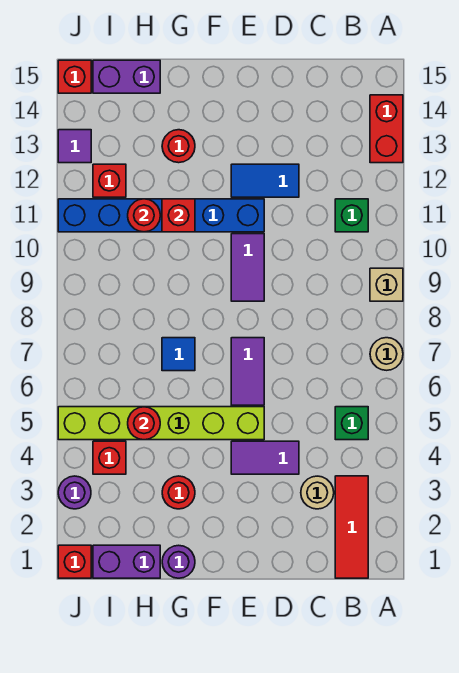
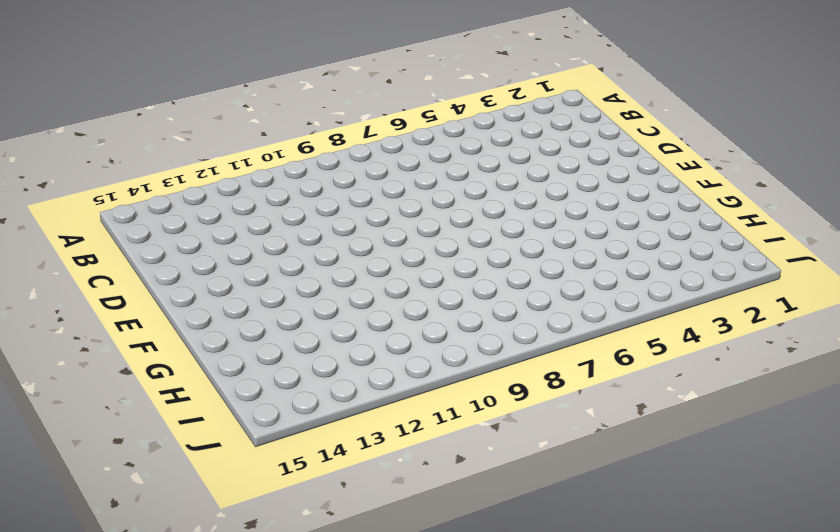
none -> tan 1x1 round brick [370,338,403,370]
none -> tan 1x1 brick [370,268,403,301]
none -> red 1x2 brick [370,95,403,163]

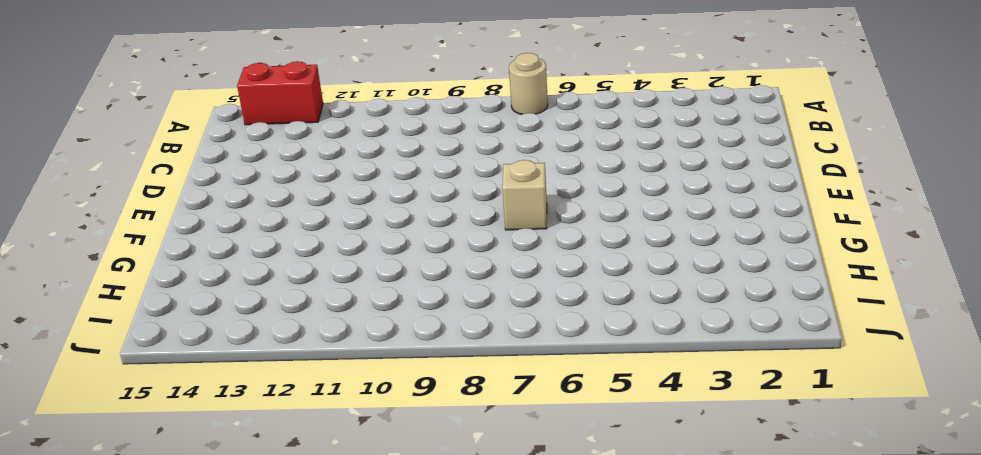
tan 1x1 brick [502,160,547,230] -> tan 1x1 brick moved to [370,268,403,301]
none -> red 1x3 tile [335,476,368,578]
none -> green 1x1 brick [335,407,368,440]
none -> green 1x1 brick [335,199,368,232]

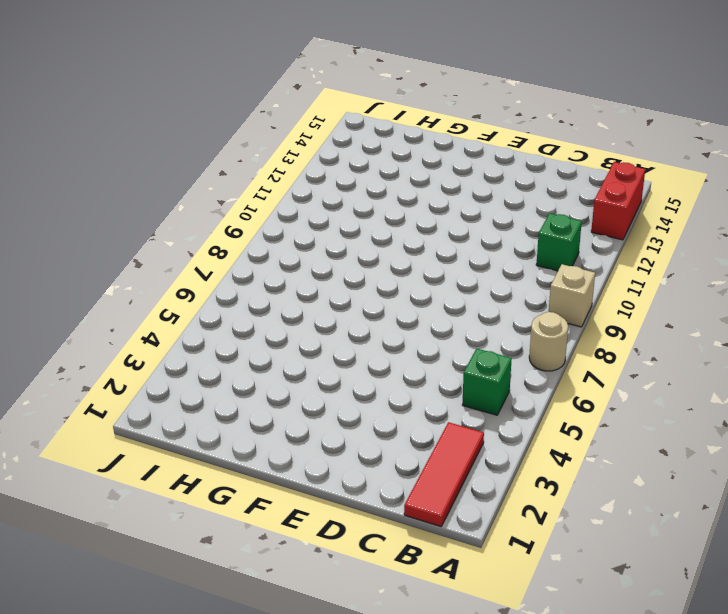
none -> tan 1x1 round brick [301,476,334,509]
none -> purple 1x2 tile [231,441,299,474]
none -> blue 1x2 tile [231,164,299,197]

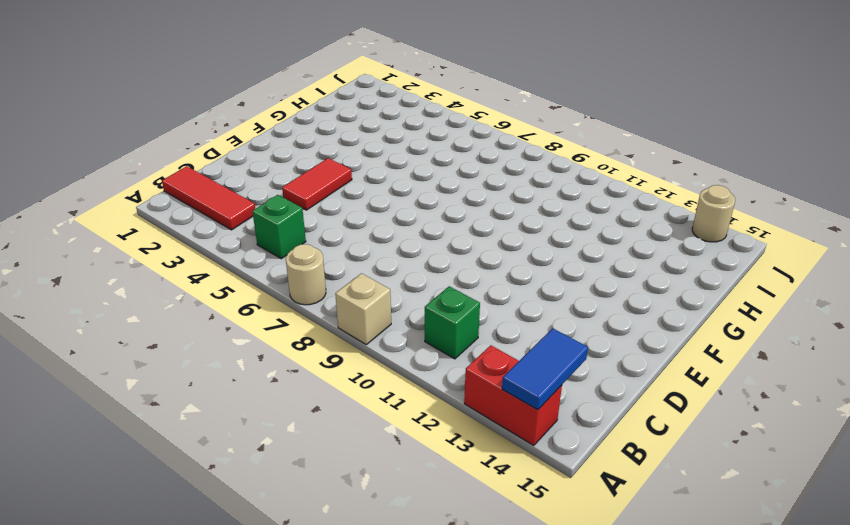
blue 1x2 tile [502,328,588,410] -> blue 1x2 tile moved to [231,164,299,197]
red 1x2 tile [282,158,352,210] -> purple 1x2 tile [231,441,299,474]
tan 1x1 round brick [692,185,735,242] -> tan 1x1 round brick moved to [301,476,334,509]
none -> lime 1x6 brick [58,407,264,440]
none -> purple 1x2 tile [231,338,264,405]
none -> purple 1x2 tile [231,234,264,301]

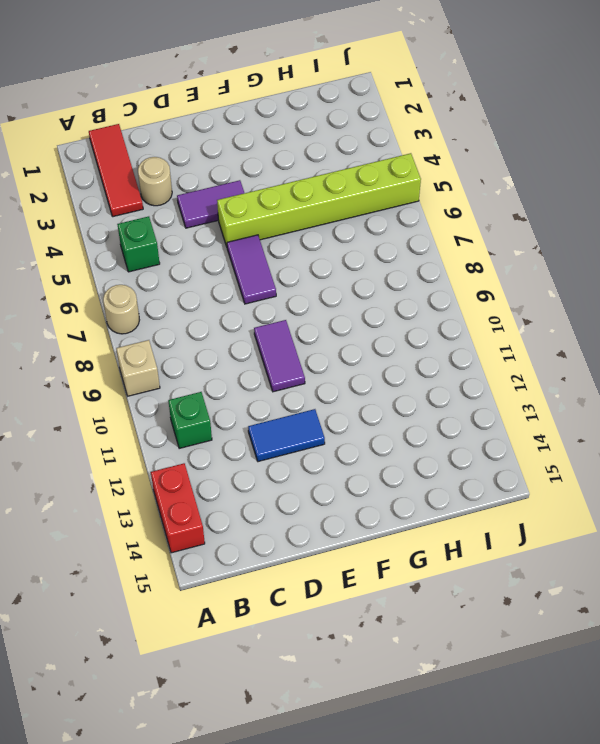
none -> blue 1x6 brick [58,199,264,232]
none -> purple 1x1 round brick [162,545,195,578]
none -> red 1x1 round brick [162,476,195,509]

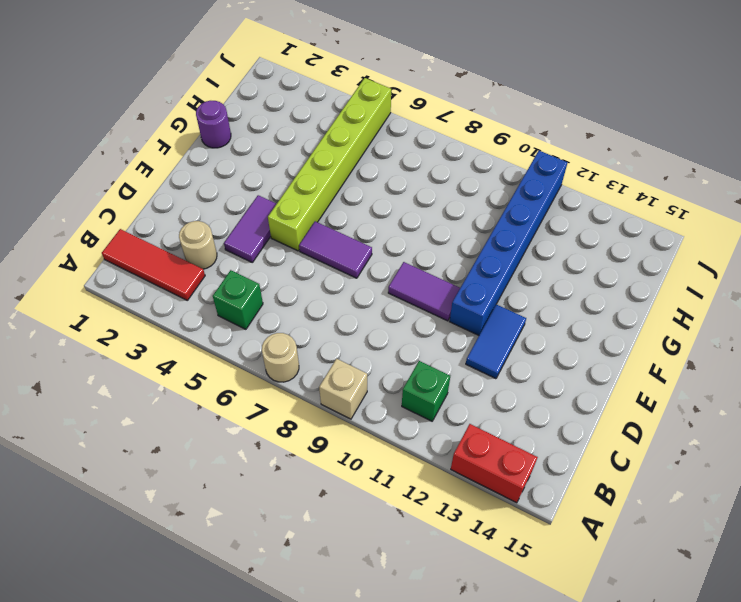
none -> red 1x1 round brick [162,476,195,509]
none -> blue 1x1 tile [162,338,195,371]
none -> red 1x1 round brick [162,130,195,163]

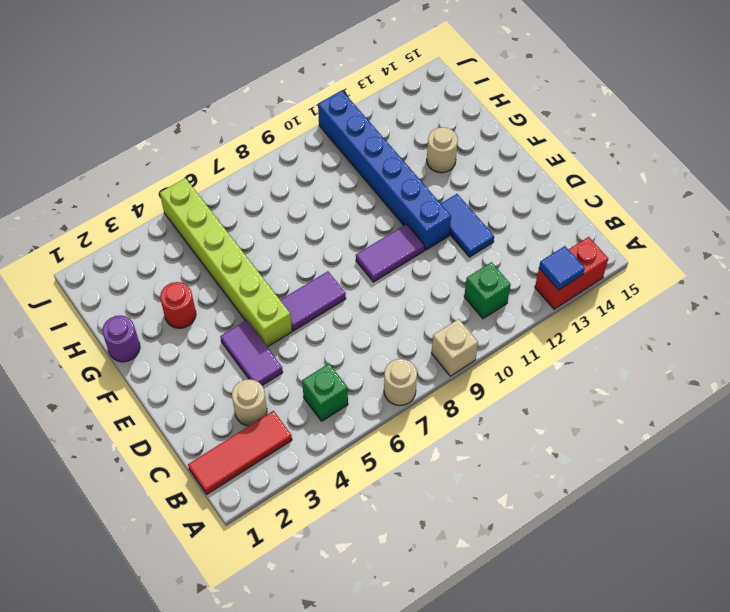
blue 1x1 tile [539,246,585,290] -> blue 1x1 tile moved to [162,338,195,371]
tan 1x1 round brick [427,127,458,173] -> red 1x1 round brick [162,130,195,163]
none -> purple 1x2 brick [93,545,160,578]
none -> purple 1x2 brick [93,60,160,93]
none -> red 1x1 brick [93,441,126,474]

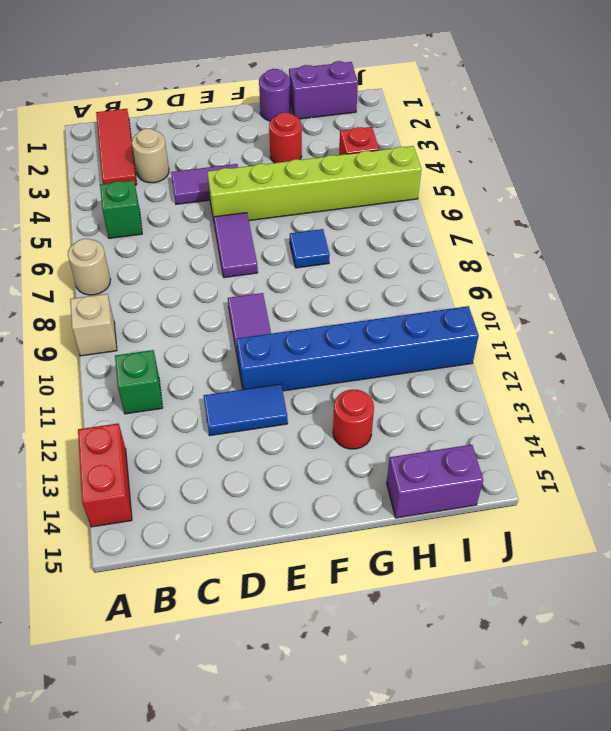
none -> red 1x1 brick [93,164,126,197]
none -> red 1x1 brick [58,545,91,578]
none -> purple 1x1 round brick [58,476,91,509]

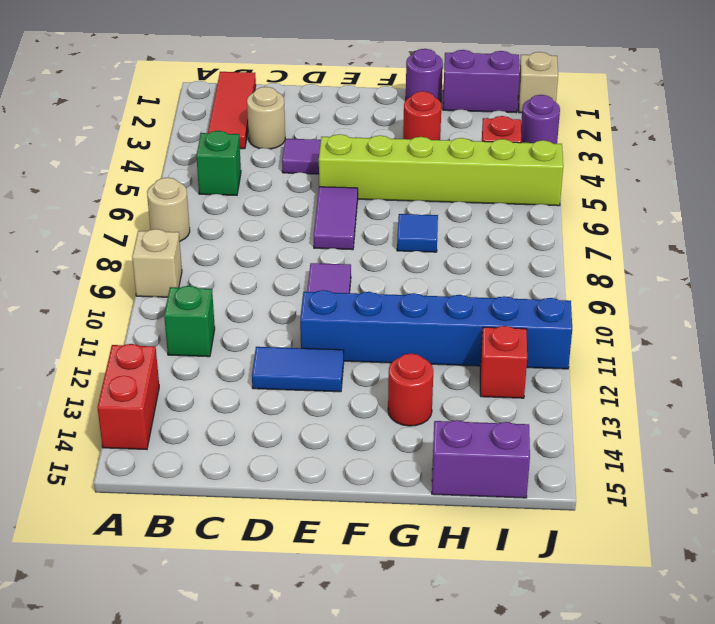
tan 1x1 brick [518,52,558,113] -> red 1x1 brick [58,545,91,578]
none -> purple 1x1 tile [58,130,91,163]
none -> red 1x1 brick [58,60,91,93]
none -> red 1x1 brick [162,199,195,232]

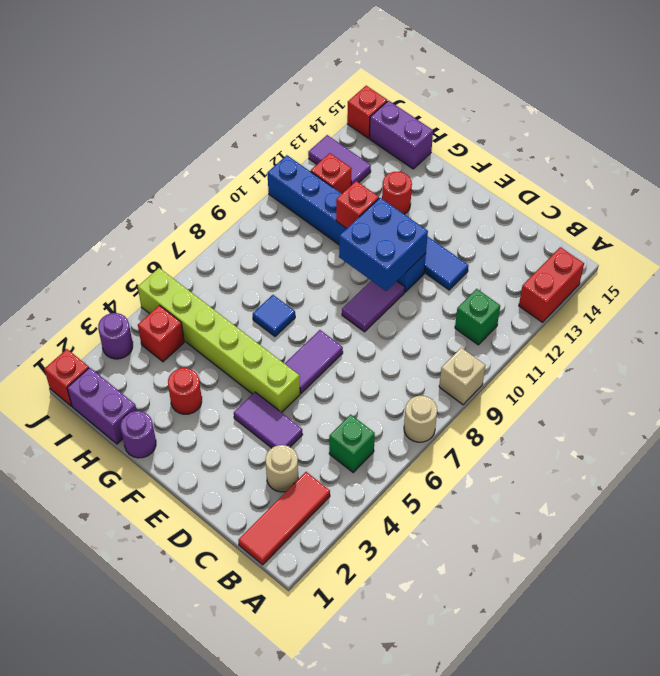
blue 2x2 brick [339,198,428,291] -> none
purple 1x2 tile [308,135,371,185] -> purple 1x1 tile [58,130,91,163]
none -> red 1x1 round brick [128,407,160,440]
none -> red 1x1 round brick [128,199,160,232]

